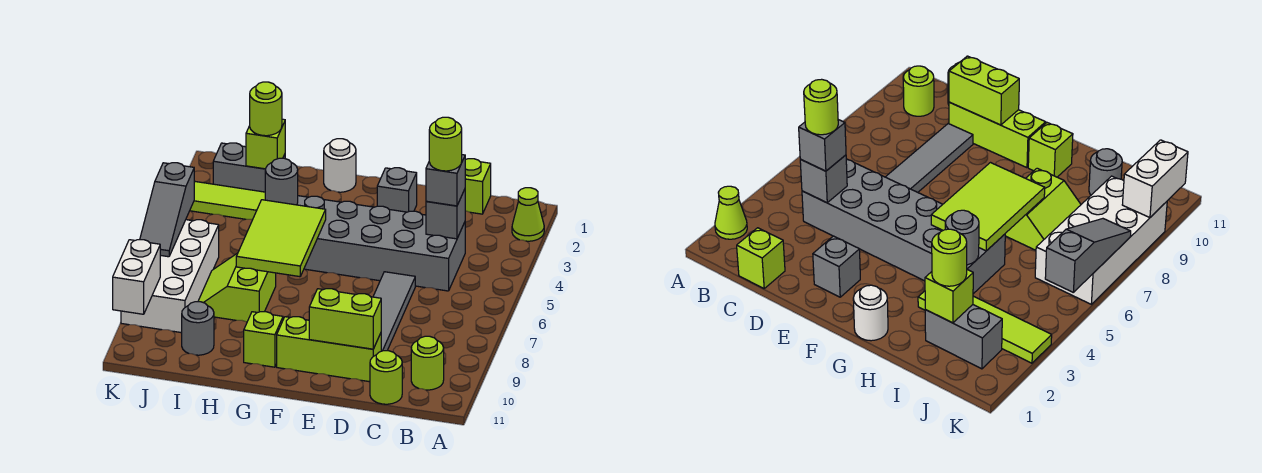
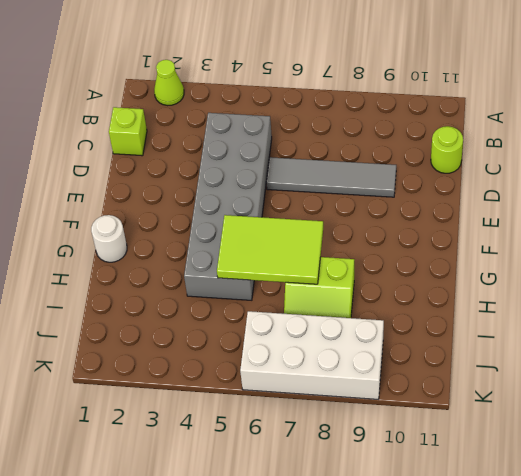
none -> lime 1x1 round brick [411,336,444,390]
none -> lime 1x3 brick [277,317,381,382]
none -> grey 1x1 brick [377,168,417,212]

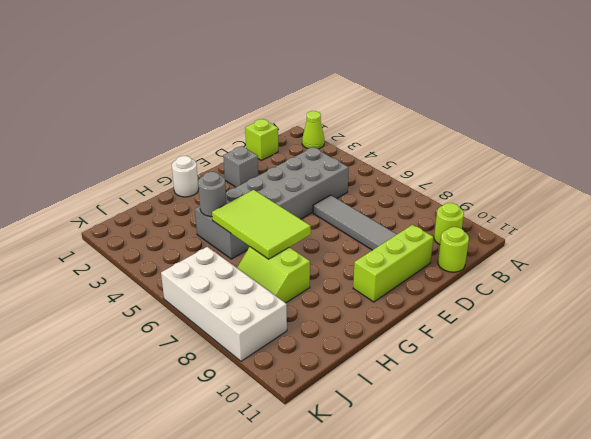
none -> lime 1x1 brick [244,312,283,367]
none -> lime 1x4 tile [190,181,265,220]
none -> grey 1x2 brick [213,143,285,192]

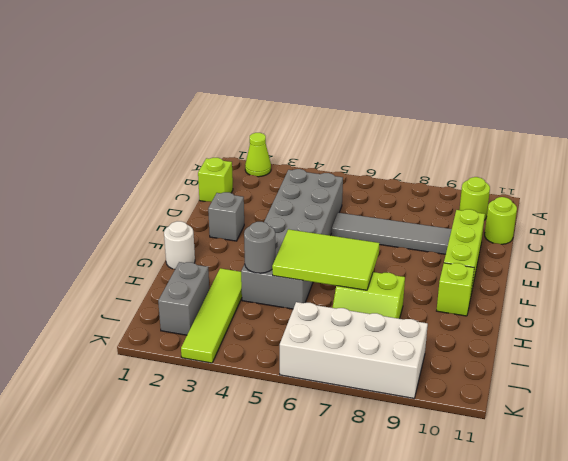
none -> grey 1x1 round brick [182,302,214,355]
none -> grey 1x1 brick [426,189,465,239]
none -> lime 1x2 brick [309,289,381,349]

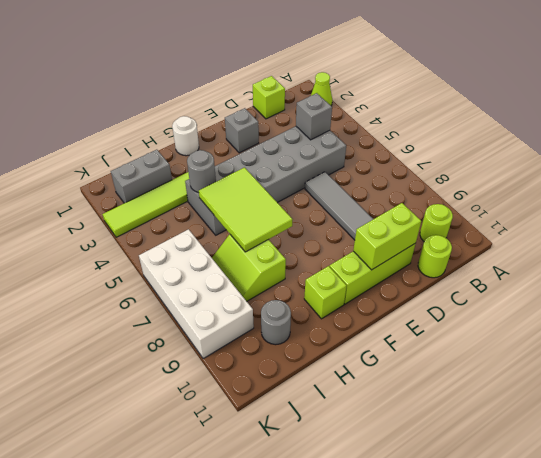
none -> lime 1x1 brick [246,119,285,169]
none -> grey 1x3 slope [140,163,194,257]
none -> white 1x2 brick [113,240,160,314]

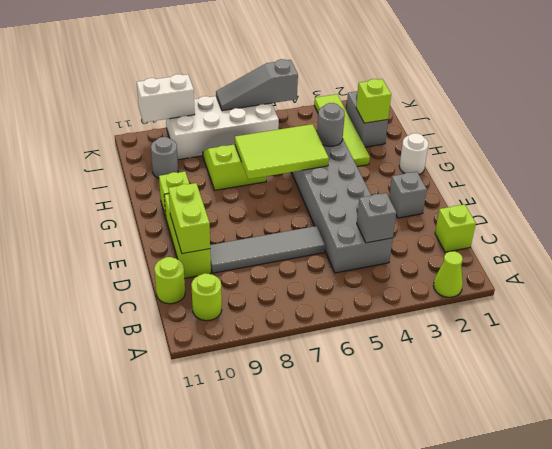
none -> grey 1x1 brick [426,155,465,206]
none -> lime 1x1 round brick [250,82,282,136]
none -> lime 1x1 round brick [429,117,462,171]

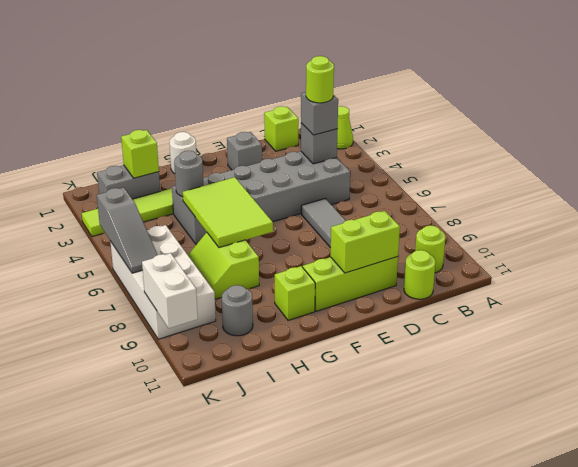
none -> lime 1x1 round brick [250,82,282,136]

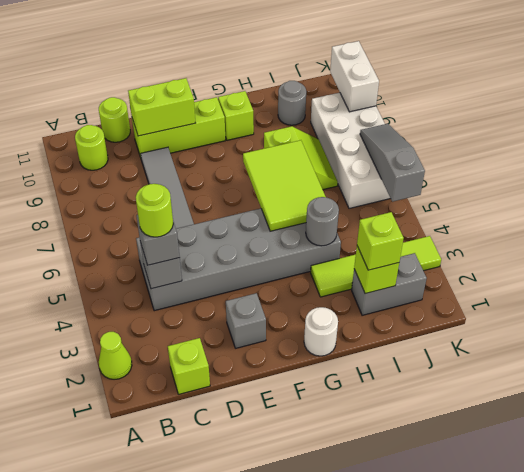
lime 1x1 brick [357,212,404,270] -> lime 1x1 round brick [250,82,282,136]

